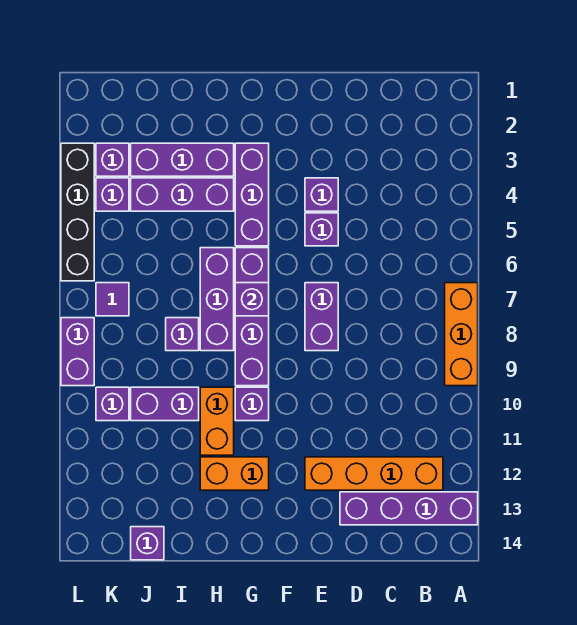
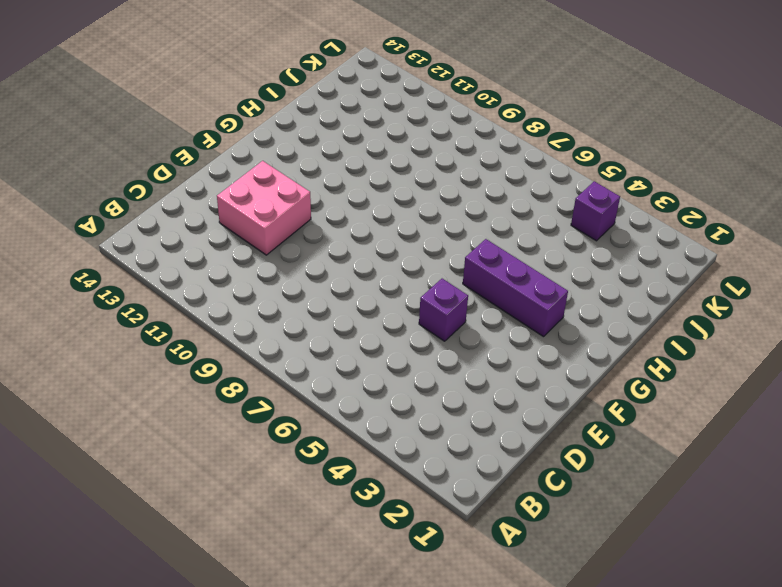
pink 2x2 brick [217,161,311,255] -> orange 1x4 brick [305,457,443,490]
none -> orange 1x3 brick [445,283,478,386]
none -> purple 1x4 brick [340,492,478,525]
none -> purple 1x1 brick [305,178,338,211]

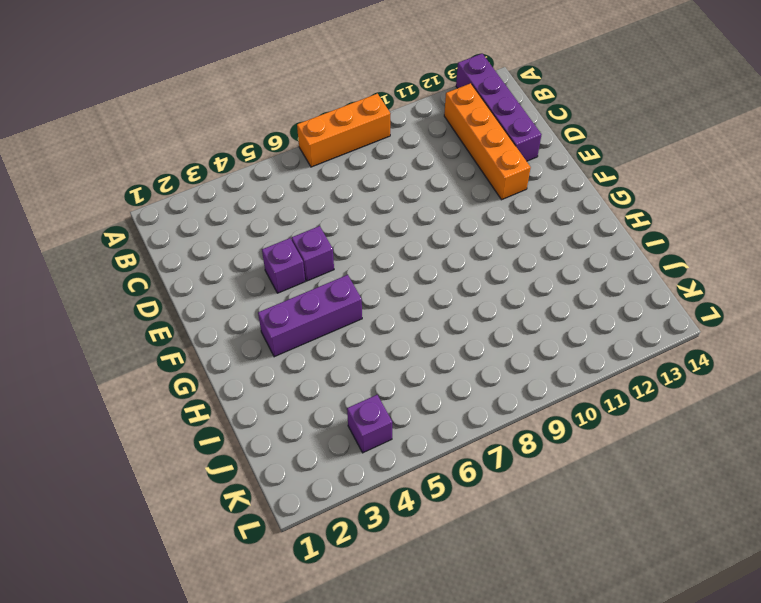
none -> purple 1x2 brick [305,283,338,351]
none -> purple 1x4 brick [235,248,269,386]
none -> purple 1x1 brick [235,387,269,421]

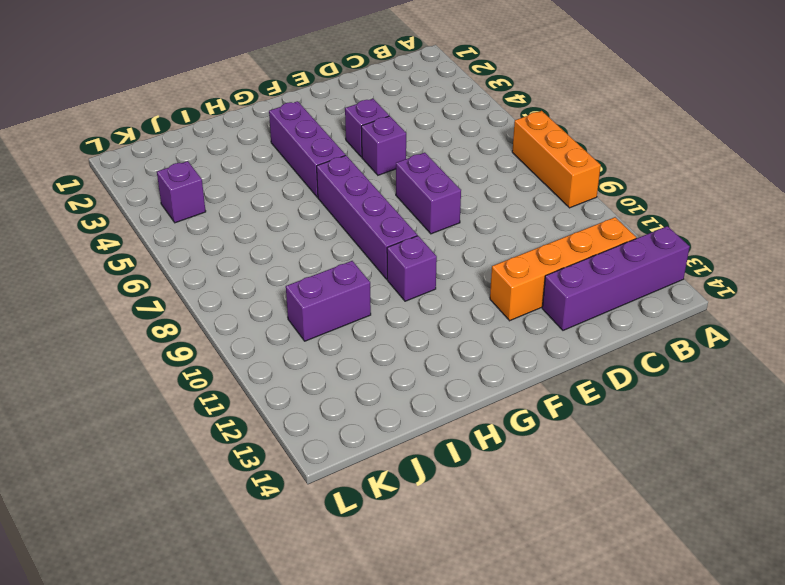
none -> orange 1x2 brick [200,457,269,490]
none -> purple 1x3 brick [131,143,234,176]
none -> purple 1x3 brick [131,178,234,211]

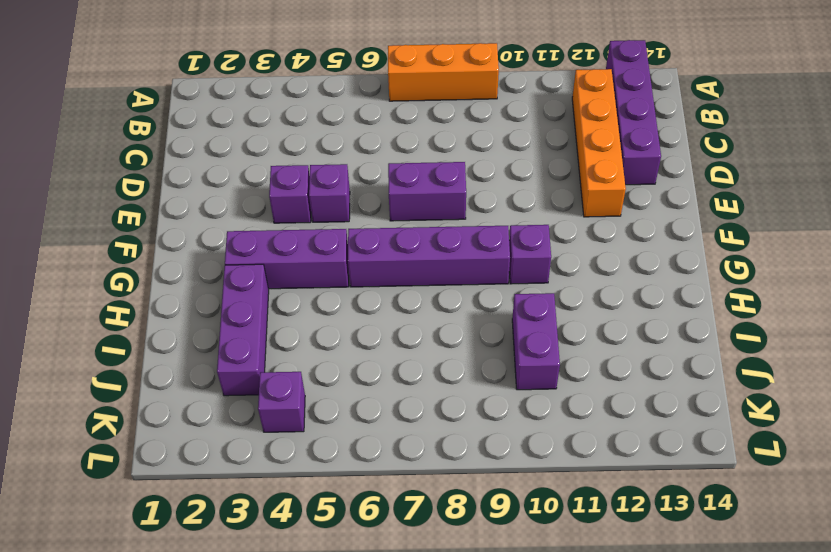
none -> orange 1x2 brick [200,457,269,490]
none -> purple 1x3 brick [131,178,234,211]
none -> purple 1x3 brick [200,248,234,351]

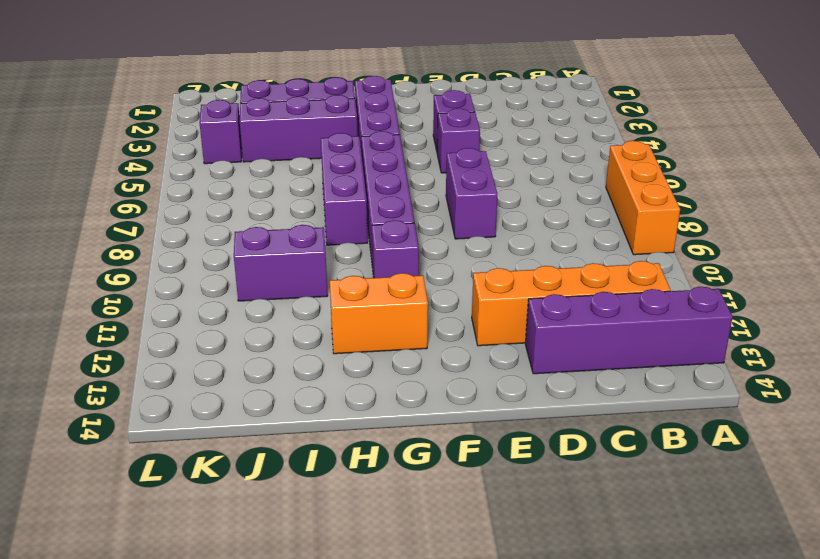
none -> orange 1x2 brick [200,387,234,455]
none -> purple 1x1 brick [166,318,199,351]
none -> purple 1x1 brick [131,527,164,560]

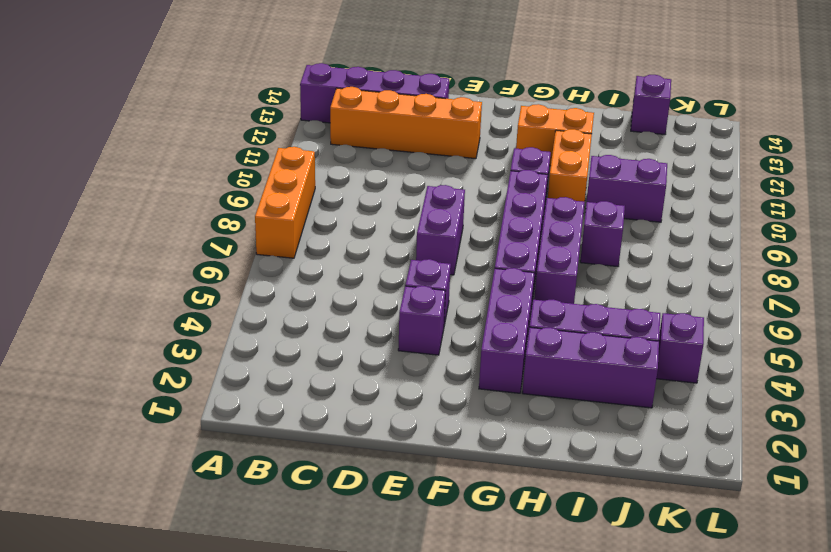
none -> purple 1x1 brick [96,143,129,176]
none -> purple 1x1 tile [96,283,129,316]
none -> purple 1x1 brick [96,387,129,421]

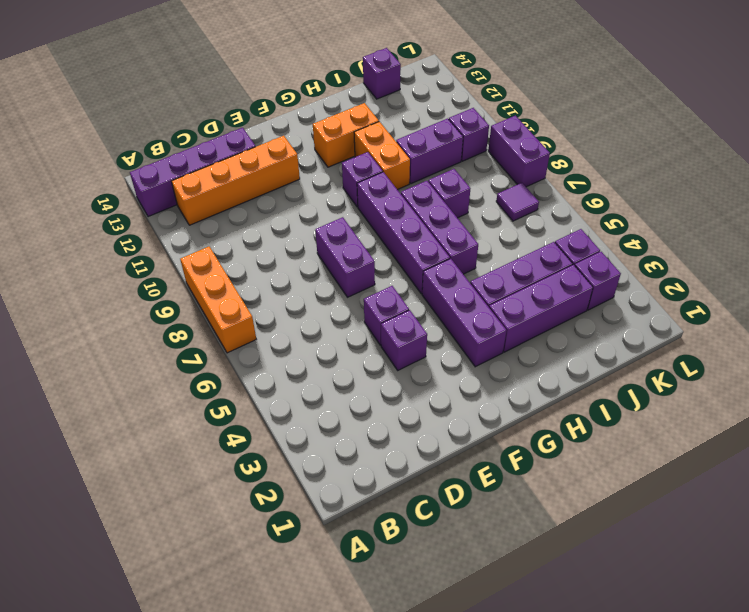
none -> black 1x4 brick [61,143,94,281]
none -> purple 1x1 brick [235,283,269,316]

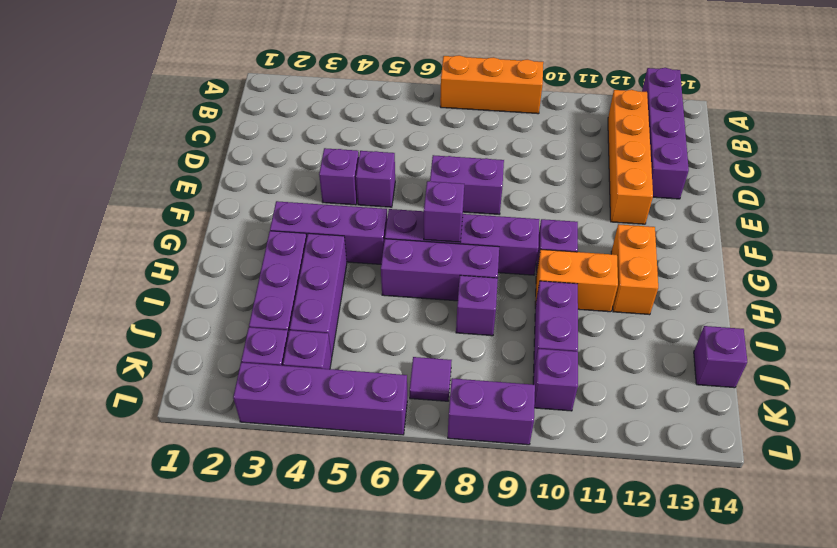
purple 1x4 brick [233,362,407,435] -> black 1x4 brick [61,143,94,281]

